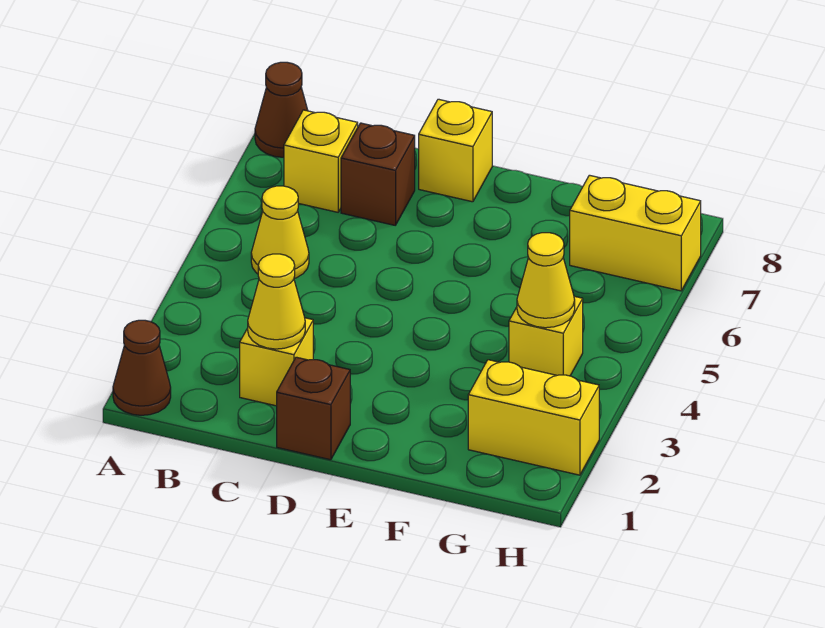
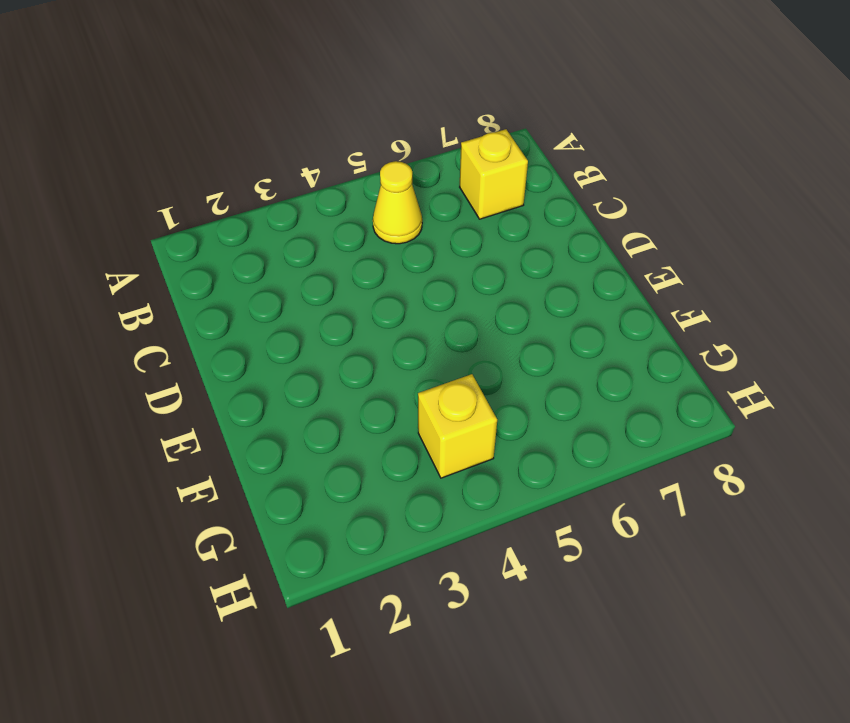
none -> brown 1x1 cone [113,320,171,415]
none -> brown 1x1 cone [255,62,308,157]
none -> yellow 1x1 brick [240,318,313,406]

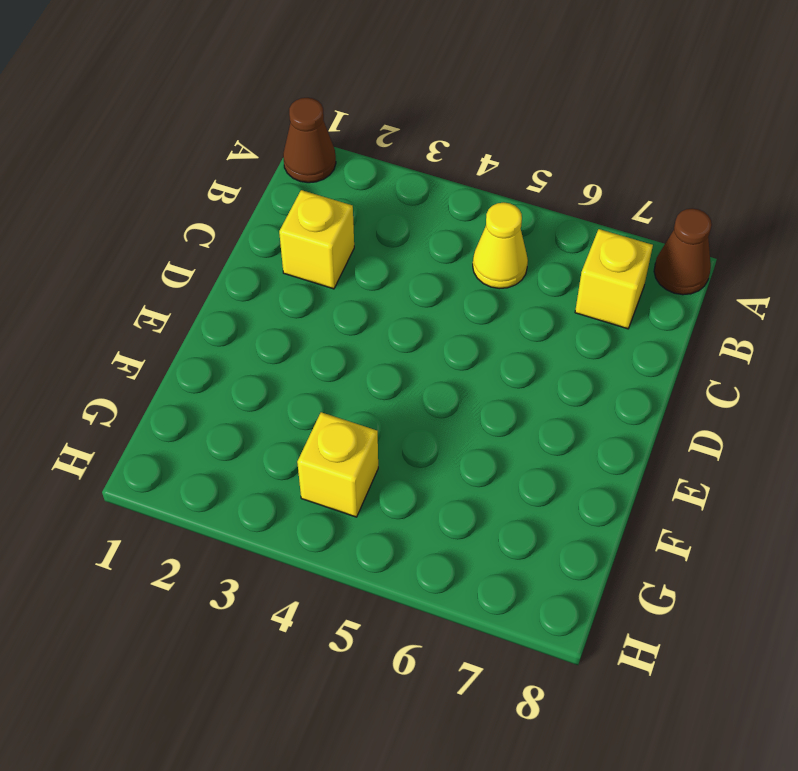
none -> brown 1x1 brick [341,123,415,225]
none -> brown 1x1 brick [277,357,350,460]
none -> yellow 1x1 brick [419,99,492,202]

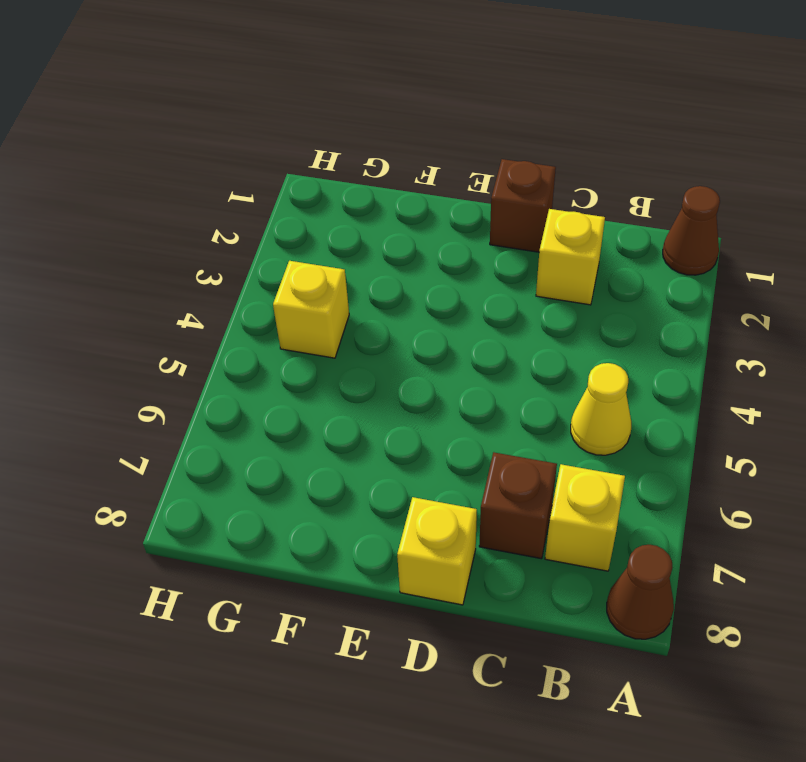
none -> yellow 1x2 brick [468,360,599,475]
none -> yellow 1x2 brick [570,175,701,291]
none -> yellow 1x1 cone [248,254,305,349]

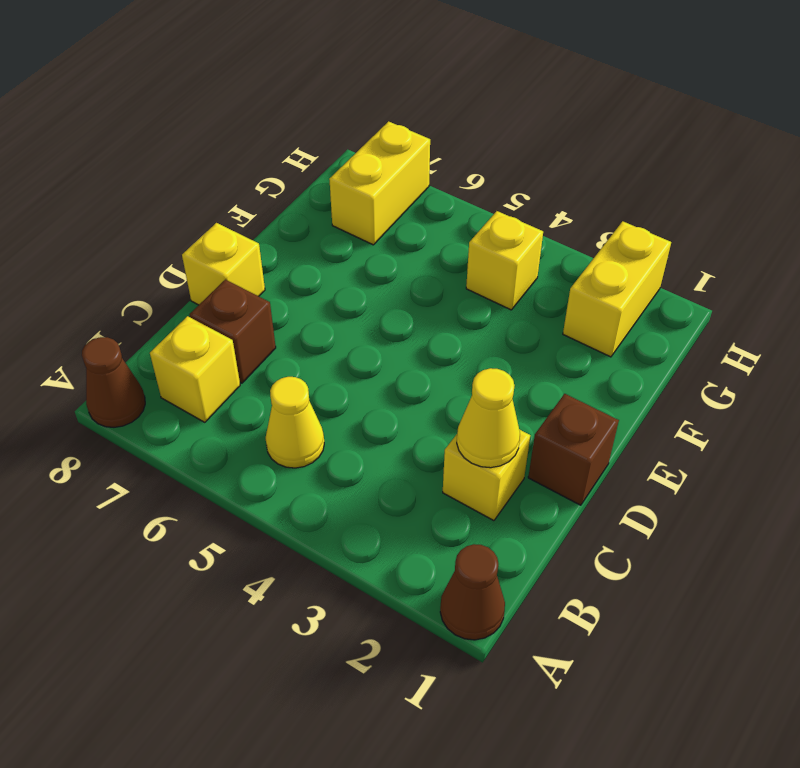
none -> yellow 1x1 cone [517,233,575,328]

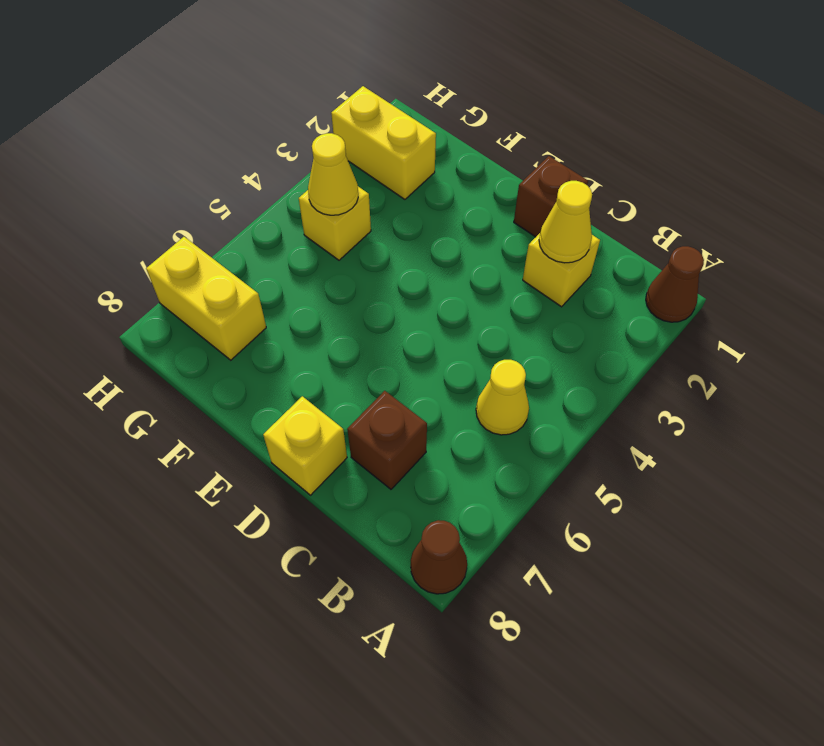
none -> yellow 1x1 brick [284,110,358,212]

